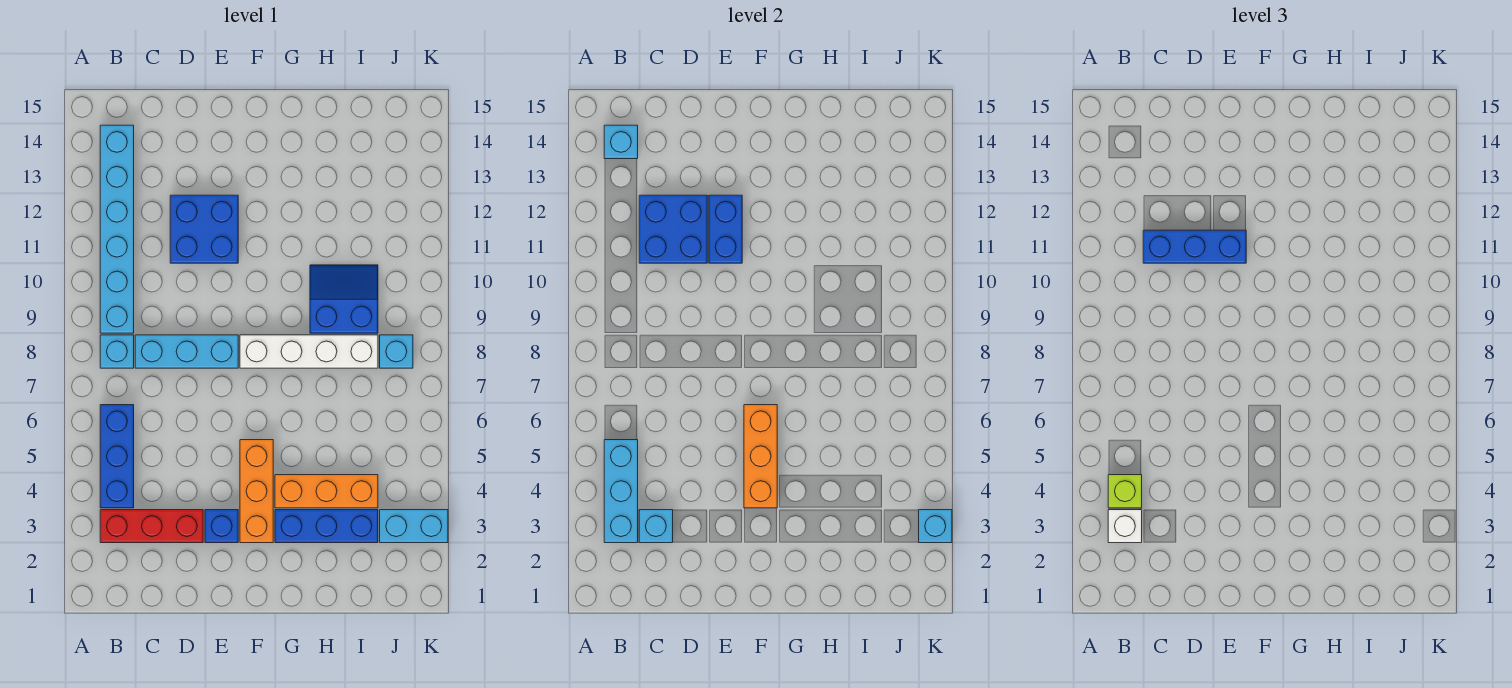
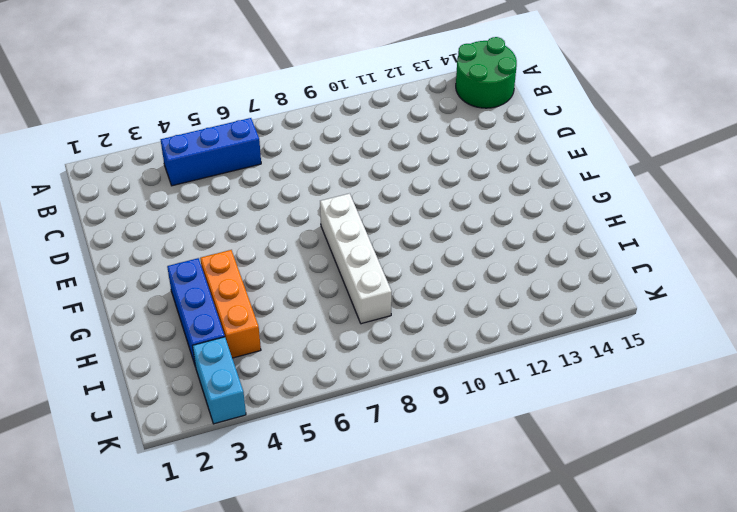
green 2x2 round brick [456,37,517,108] -> cyan 1x6 brick [100,125,134,333]
none -> red 1x3 brick [100,510,203,543]
none -> cyan 1x1 brick [100,335,134,368]
none -> cyan 1x3 brick [135,335,238,368]

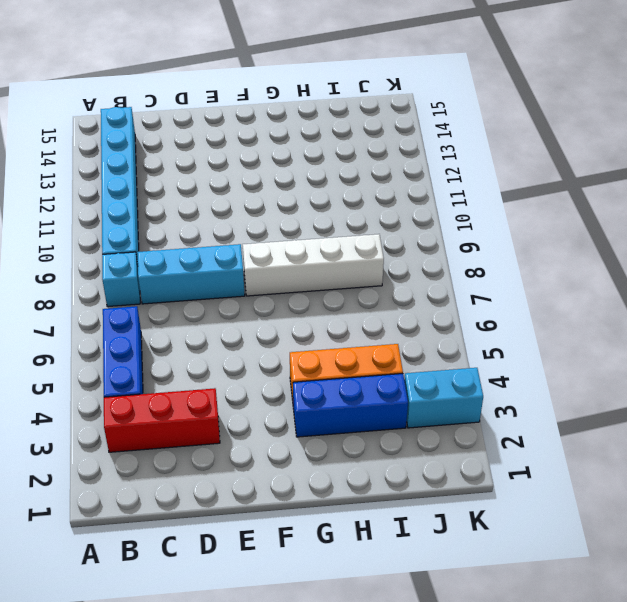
none -> blue 2x2 brick [170,195,238,263]
none -> blue 1x1 brick [205,510,238,543]
none -> orange 1x3 brick [240,440,273,543]

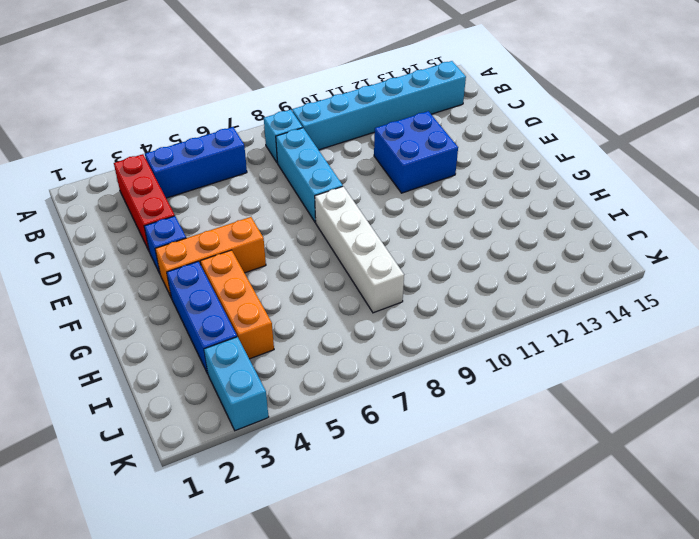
none -> blue 2x2 slope [310,265,378,333]
none -> cyan 1x1 brick [380,335,413,368]
none -> cyan 1x3 brick [604,440,638,543]

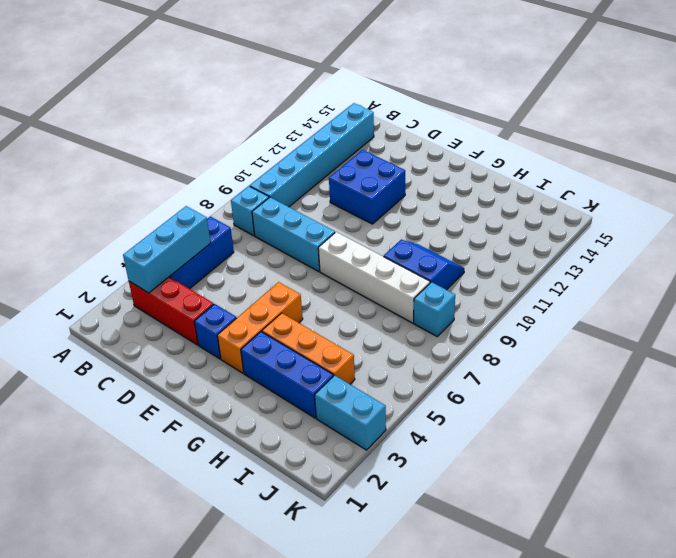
none -> cyan 1x1 brick [604,125,638,159]
none -> cyan 1x1 brick [639,510,673,543]
none -> blue 2x2 brick [639,195,707,263]

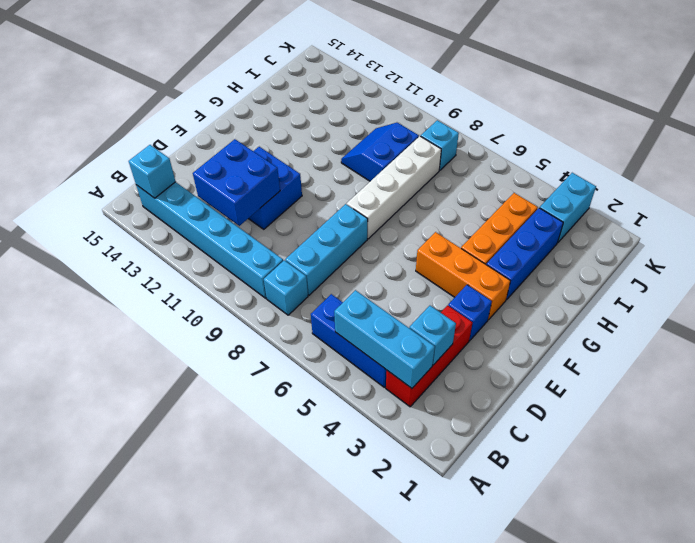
none -> blue 1x2 brick [709,195,742,263]
none -> orange 1x3 brick [744,405,777,508]
none -> cyan 1x1 brick [919,510,952,543]

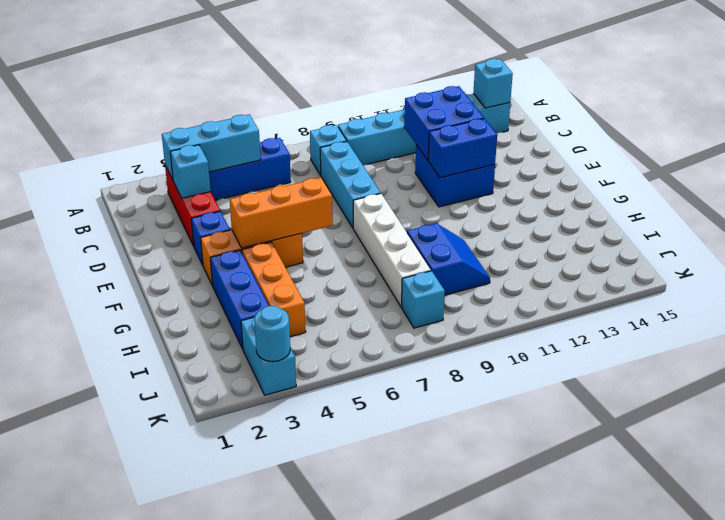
cyan 1x1 round brick [254,306,290,362] -> cyan 1x1 brick [919,510,952,543]
none -> white 1x1 brick [1108,510,1142,543]
none -> lime 1x1 brick [1108,475,1142,508]
none -> blue 1x3 brick [1143,230,1246,263]

